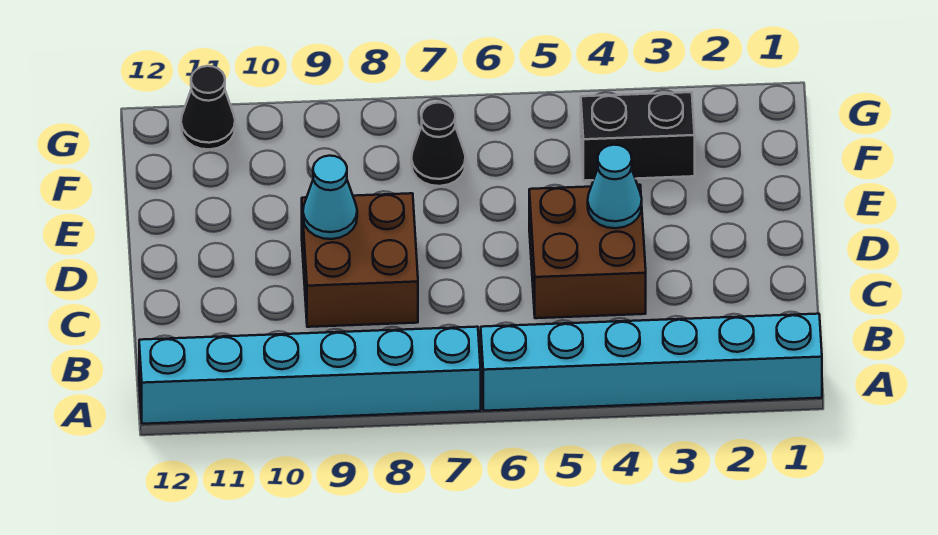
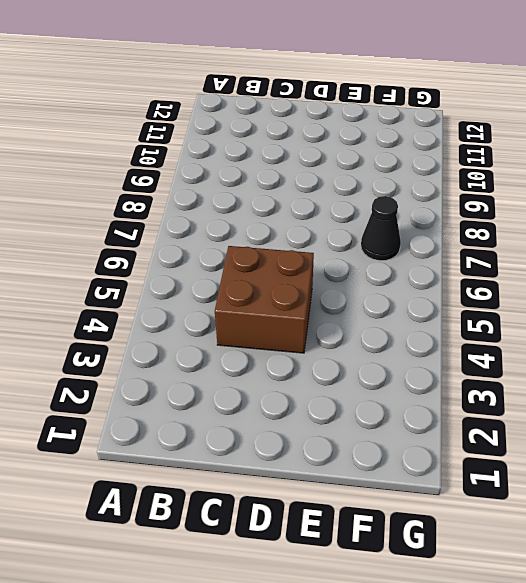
none -> cyan 1x6 brick [481,314,822,411]
none -> cyan 1x6 brick [139,327,481,424]

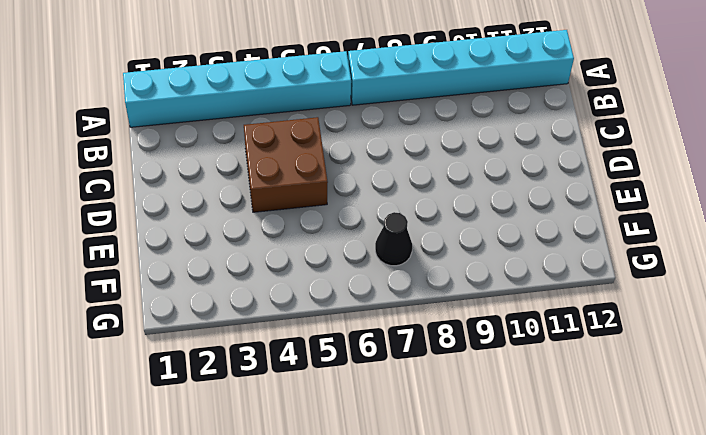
none -> brown 2x2 brick [302,193,418,327]
none -> black 1x2 brick [581,92,695,181]

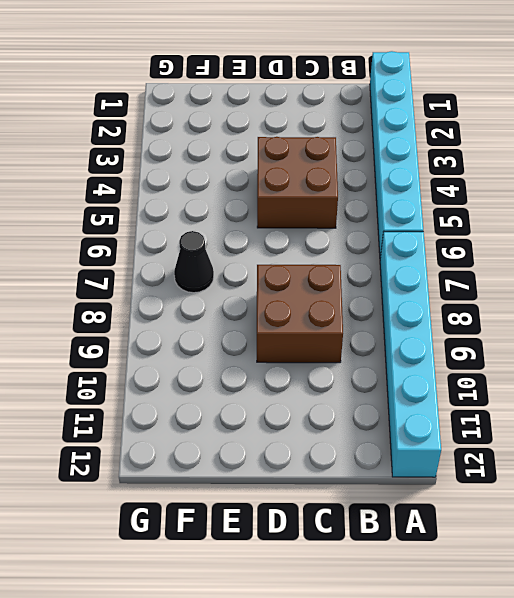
none -> black 1x2 brick [581,92,695,181]
none -> black 1x1 cone [181,66,235,150]

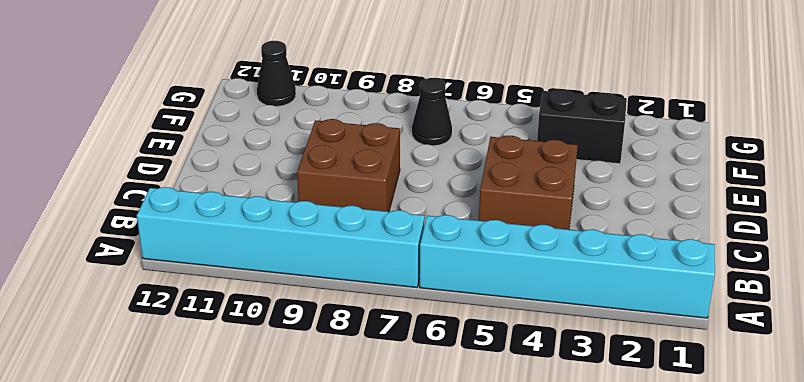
none -> cyan 1x1 cone [588,145,642,228]
none -> cyan 1x1 cone [303,156,357,239]

